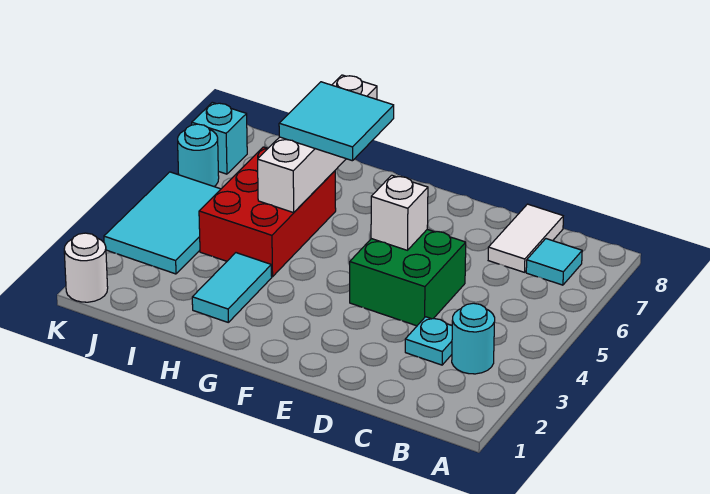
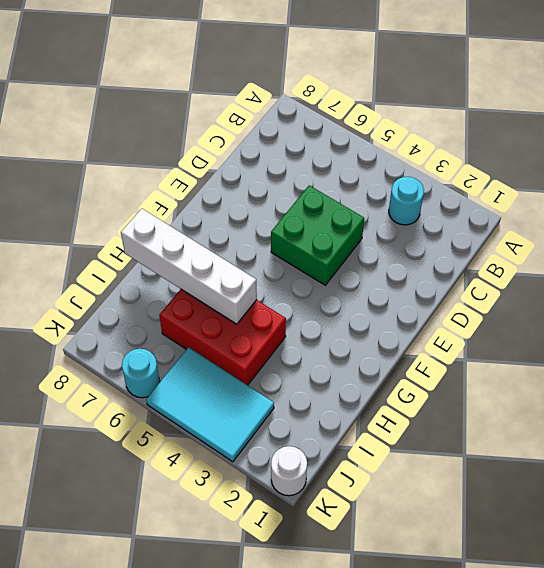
none -> cyan 1x1 tile [526,239,582,285]
none -> cyan 1x1 plate [405,317,452,365]
none -> white 1x2 tile [488,204,563,272]

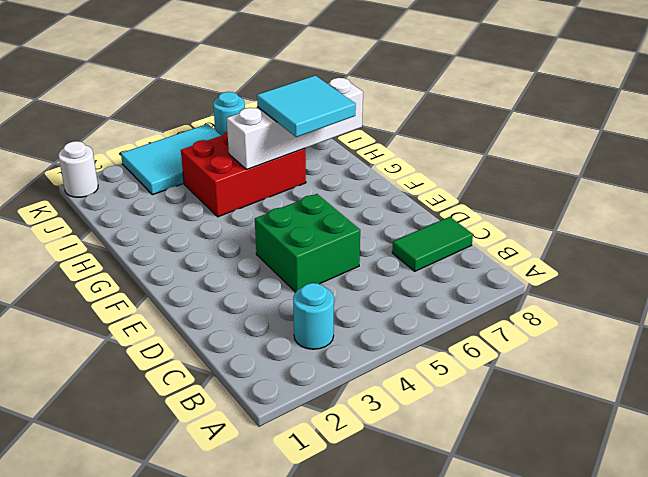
green 1x2 tile [392,217,473,271] -> white 1x2 tile [488,204,563,272]
none -> cyan 1x1 tile [526,239,582,285]
none -> cyan 1x1 plate [405,317,452,365]
none -> cyan 1x2 tile [192,253,272,322]

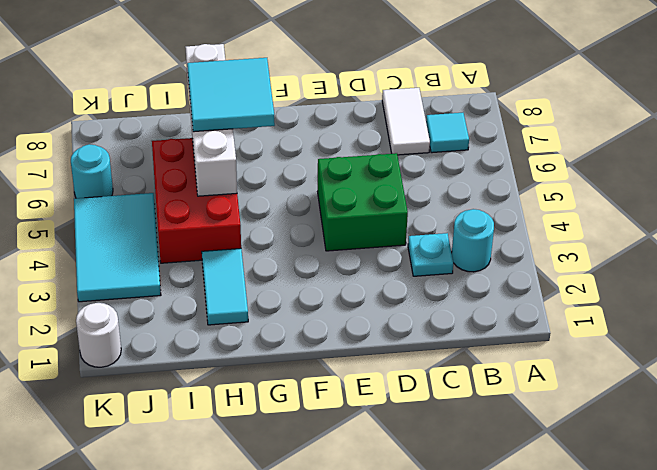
none -> cyan 1x1 brick [192,102,247,174]
none -> white 1x1 brick [371,175,428,250]

